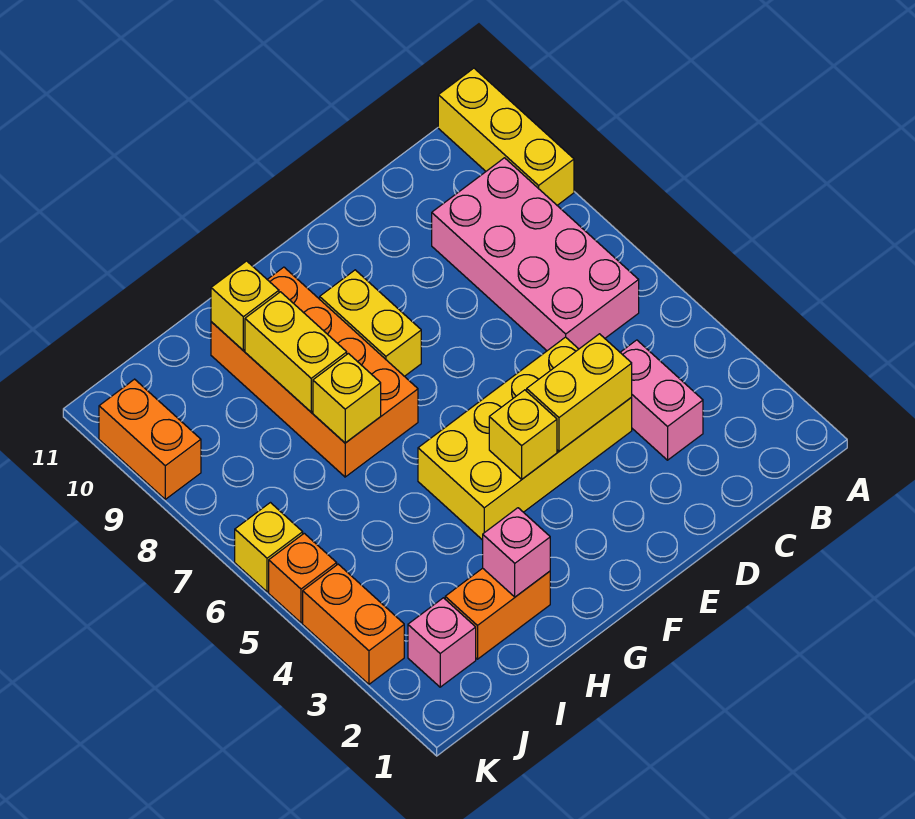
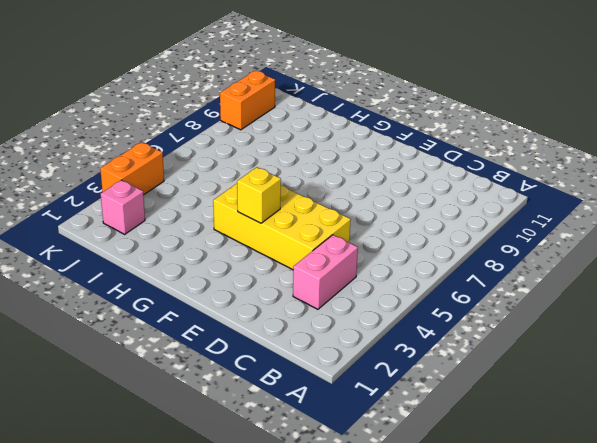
none -> yellow 1x3 brick [438,68,574,205]
none -> pink 2x4 brick [432,158,639,351]
none -> yellow 1x2 brick [320,270,421,376]

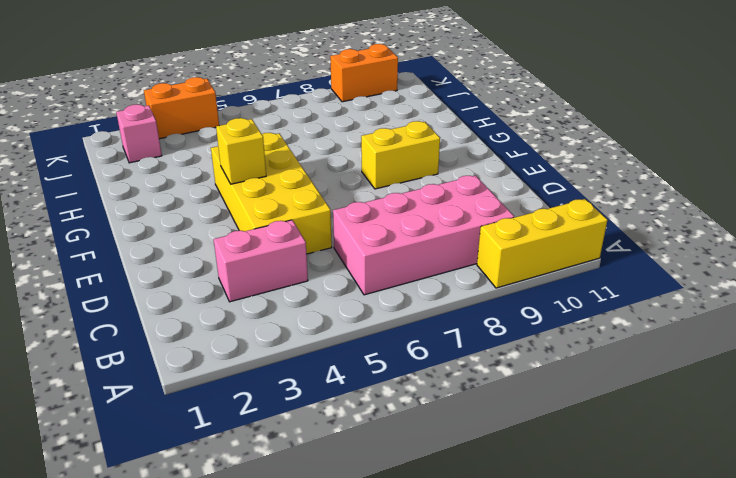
none -> orange 2x4 brick [211,267,418,477]
none -> orange 1x2 brick [445,568,550,659]
none -> orange 1x1 brick [269,533,337,623]

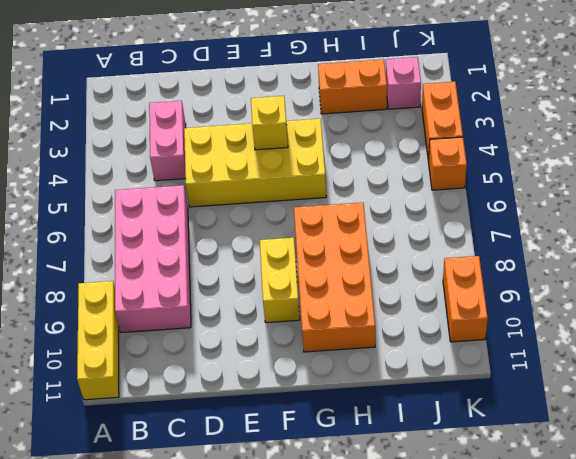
none -> yellow 1x1 brick [235,503,303,592]
none -> yellow 1x2 brick [527,334,632,451]
none -> pink 1x1 brick [483,508,550,597]

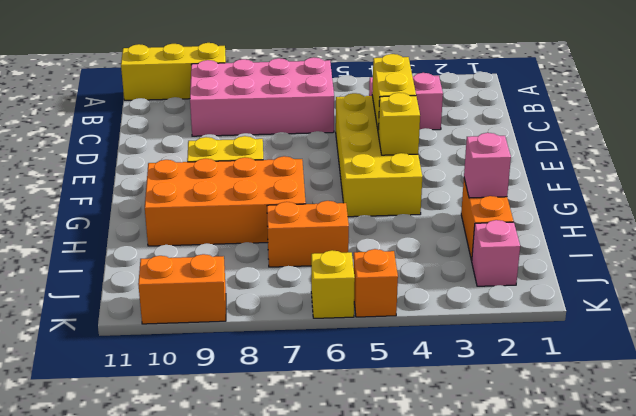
orange 1x2 brick [267,201,349,267] -> orange 1x2 brick moved to [303,564,404,684]
none -> yellow 1x1 brick [313,354,381,443]
none -> yellow 1x2 brick [245,292,347,412]
none -> yellow 1x1 brick [211,261,279,350]

